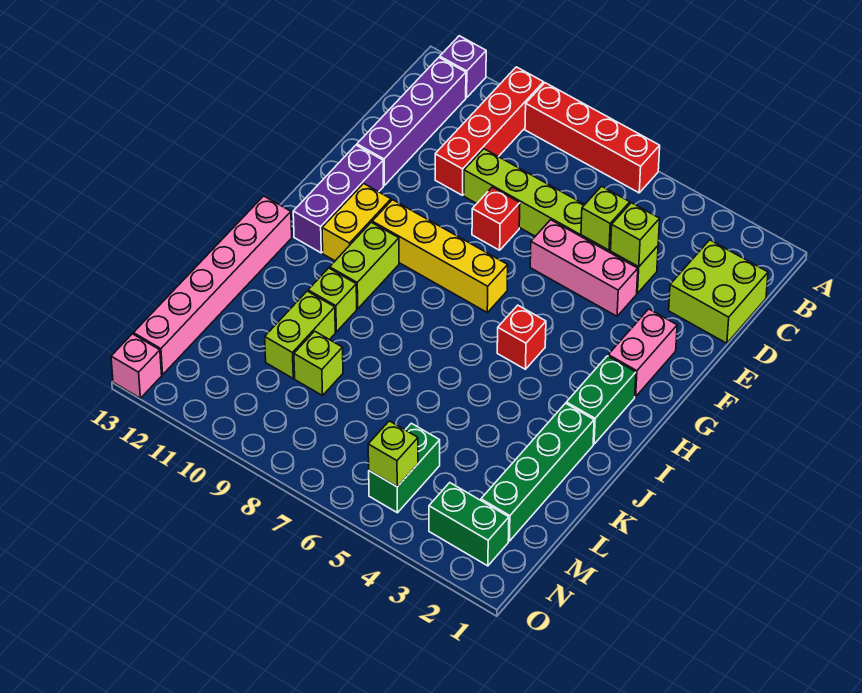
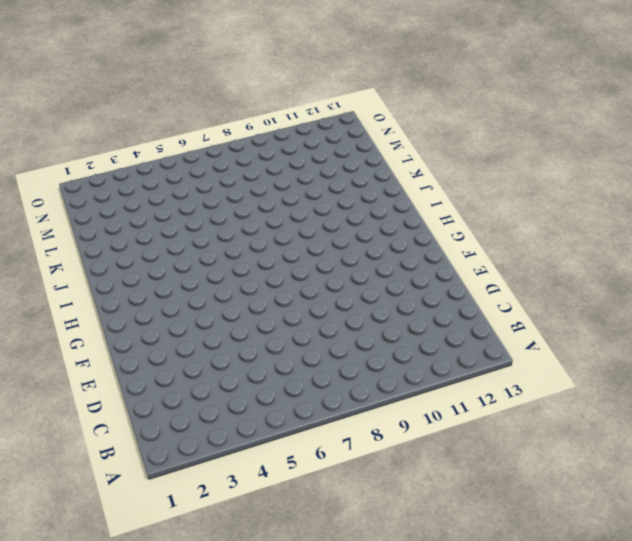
none -> red 1x4 brick [525,83,660,193]
none -> red 1x4 brick [435,67,544,195]
none -> purple 1x1 brick [440,36,486,98]

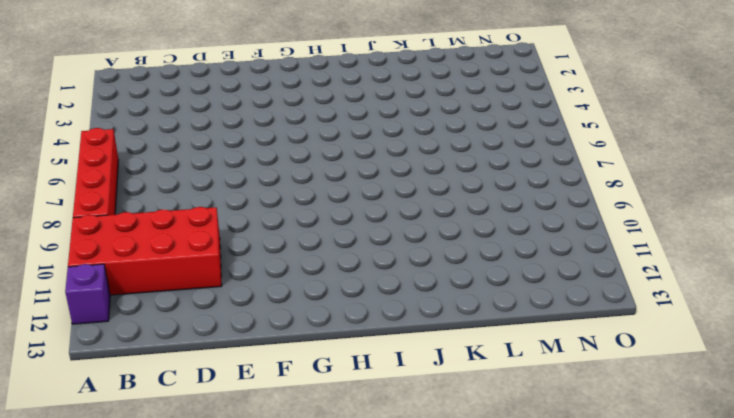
red 2x4 brick [68,207,222,295] -> red 1x4 brick [435,67,544,195]
none -> purple 1x4 brick [357,57,466,185]
none -> lime 2x2 brick [669,240,768,343]
none -> lime 1x6 brick [464,149,658,293]

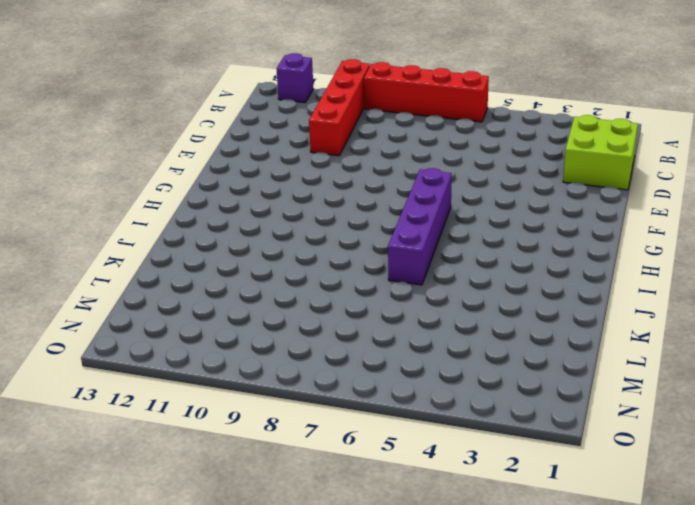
purple 1x4 brick [388,168,452,285] -> purple 1x4 brick moved to [357,57,466,185]
none -> lime 1x6 brick [464,149,658,293]
none -> pink 1x3 brick [530,220,638,316]
none -> red 1x1 brick [472,187,520,250]

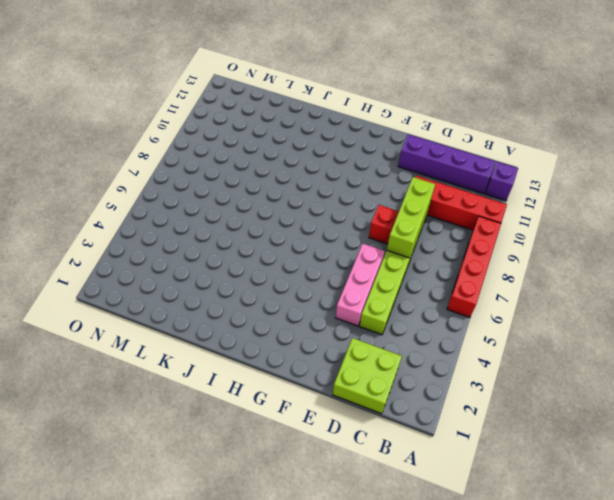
lime 1x3 brick [387,177,435,258] -> none
none -> pink 1x2 brick [608,309,677,397]
none -> purple 1x3 brick [293,145,383,253]
none -> yellow 1x4 brick [372,200,508,312]

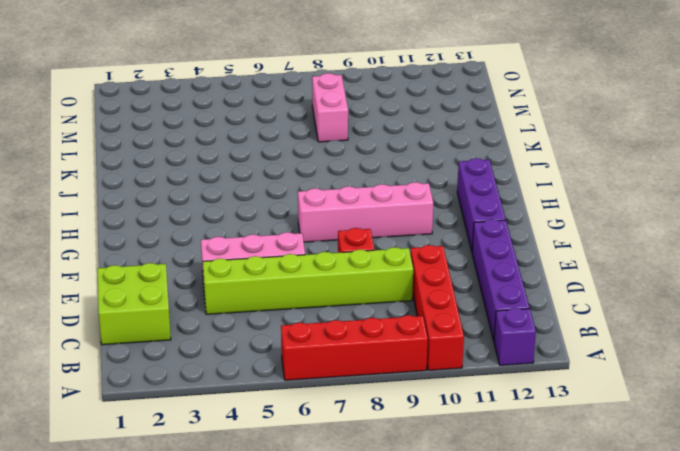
pink 1x4 brick [298,182,433,242] -> yellow 1x4 brick [372,200,508,312]
pink 1x2 brick [312,73,348,142] -> pink 1x2 brick moved to [608,309,677,397]
none -> yellow 1x2 brick [322,184,391,261]
none -> green 1x2 brick [566,356,636,444]
none -> red 1x1 brick [497,305,546,369]

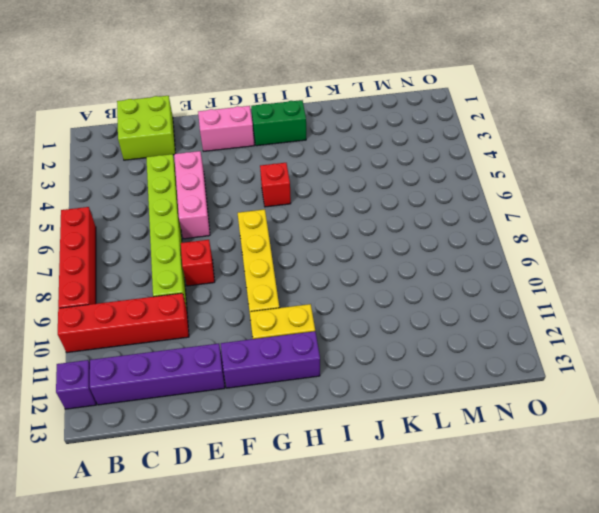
none -> lime 1x2 brick [330,222,399,309]
none -> pink 1x6 brick [134,196,292,375]
none -> green 1x4 brick [481,403,594,541]

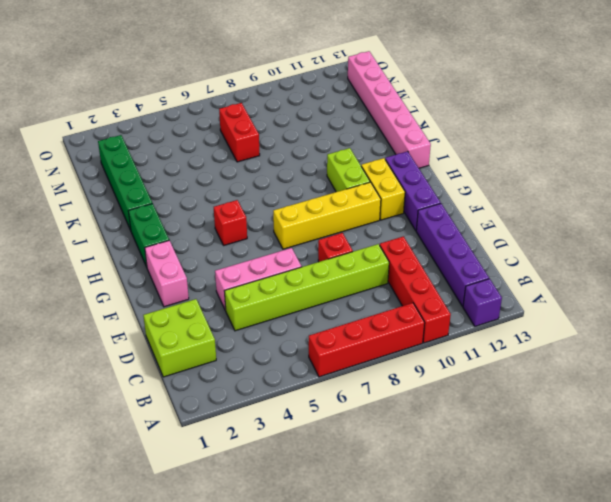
red 1x2 brick [219,103,260,162] -> none
none -> lime 1x1 brick [308,268,357,332]
none -> lime 1x2 brick [265,291,335,378]
none -> lime 1x1 brick [294,331,343,396]

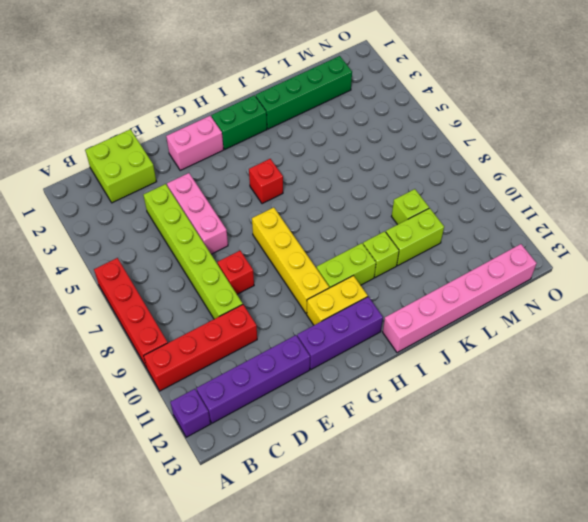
none -> green 1x2 brick [369,423,440,513]
none -> green 1x2 brick [429,483,509,566]
none -> pink 1x1 brick [111,334,162,398]

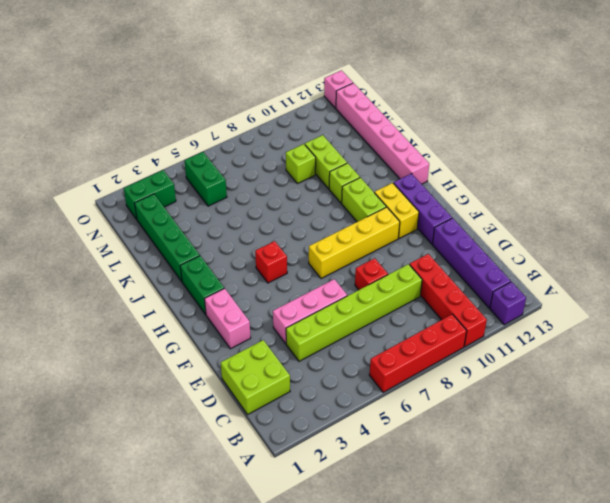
none -> lime 1x1 brick [611,203,660,267]
none -> lime 1x1 brick [581,186,630,250]
none -> lime 1x1 brick [368,421,418,487]

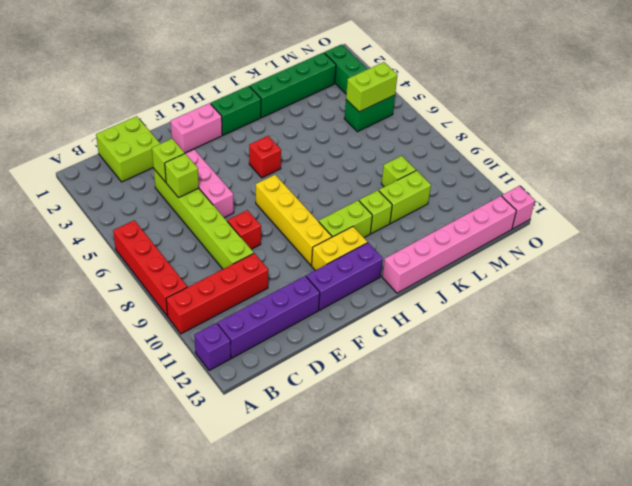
lime 1x2 brick [346,62,397,112] -> lime 1x1 brick [368,421,418,487]

